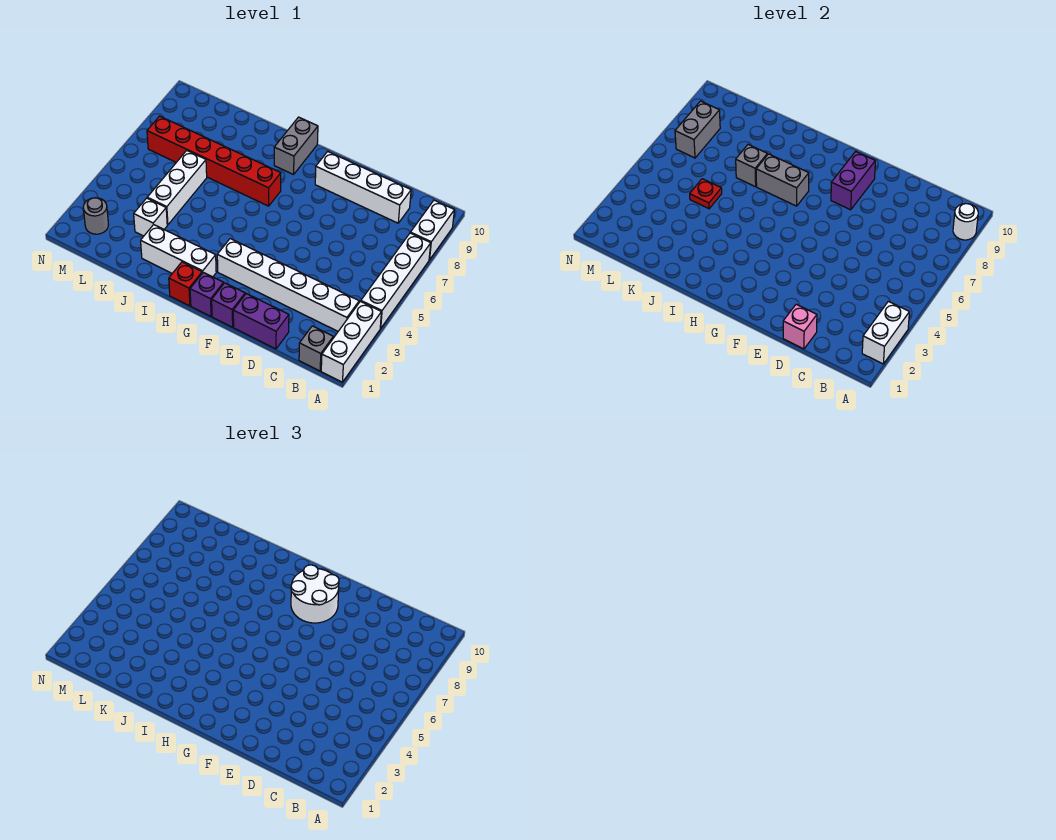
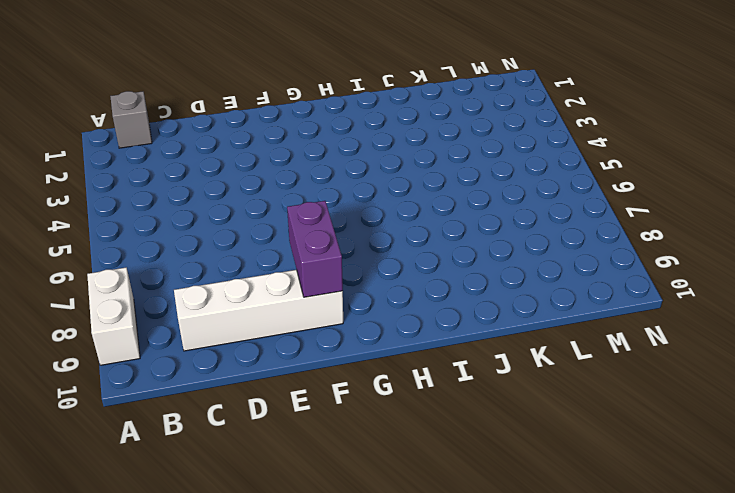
none -> white 1x3 brick [321,301,381,382]
none -> white 1x4 brick [361,233,431,328]
none -> white 1x6 brick [217,239,359,331]

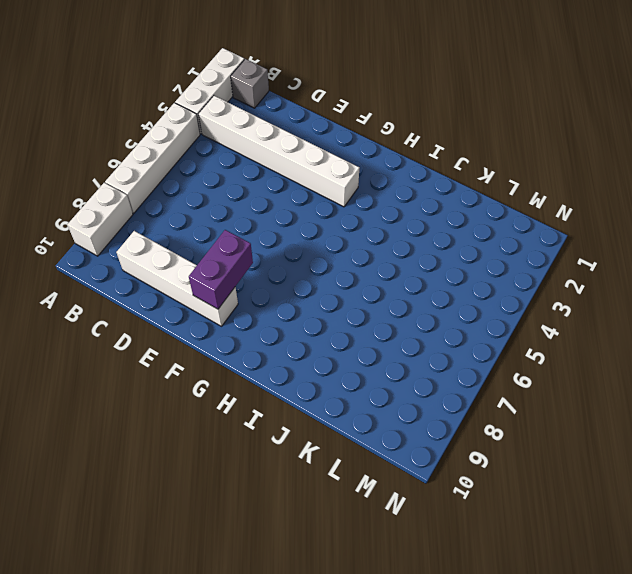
none -> purple 1x2 brick [233,294,289,349]
none -> purple 1x1 brick [212,283,245,327]
none -> purple 1x1 brick [190,272,224,316]

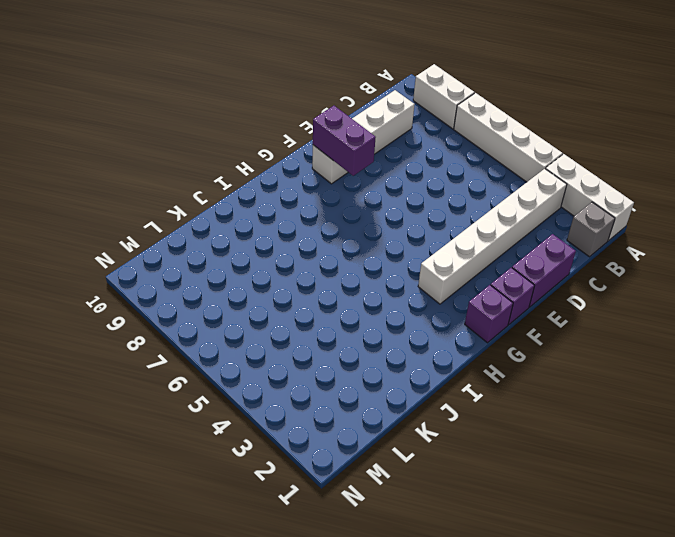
none -> red 1x1 brick [169,262,202,306]
none -> white 1x3 brick [141,225,216,277]
none -> red 1x6 brick [147,116,281,206]

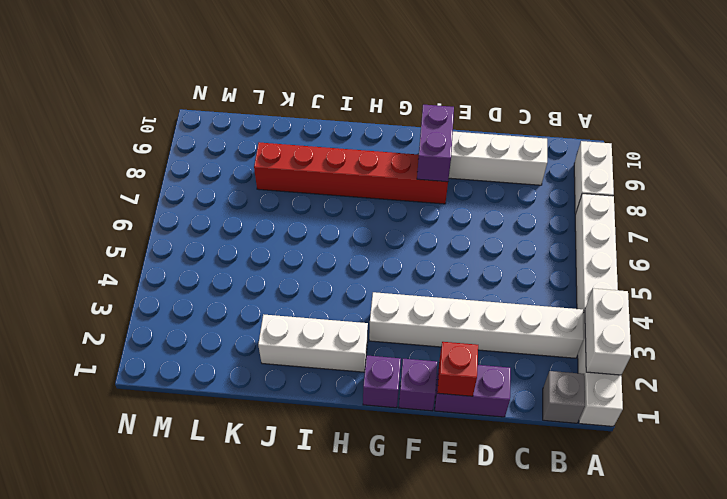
red 1x1 brick [437,342,478,396] -> red 1x1 brick moved to [169,262,202,306]
red 1x6 brick [254,142,448,204] -> red 1x6 brick moved to [147,116,281,206]
none -> grey 1x2 brick [274,117,318,174]
none -> white 1x1 brick [134,198,167,236]
none -> white 1x3 brick [147,151,207,225]

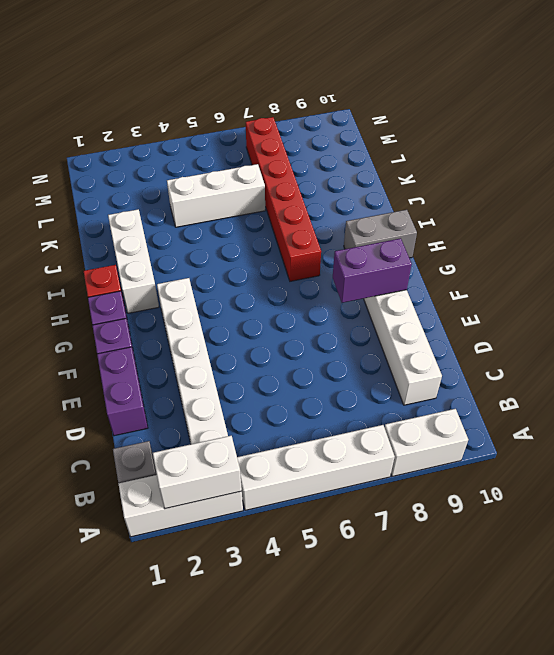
none -> white 1x1 brick [134,198,167,236]
none -> grey 1x1 round brick [83,198,109,234]
none -> white 1x1 round brick [953,204,978,240]

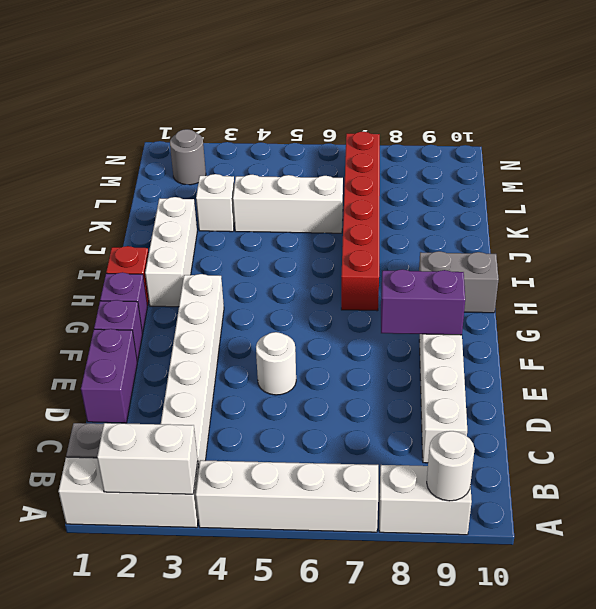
white 1x1 round brick [256,332,296,395] -> none
none -> pink 1x1 brick [783,304,817,349]
none -> grey 1x2 brick [756,154,809,206]
none -> grey 1x1 brick [736,145,767,187]

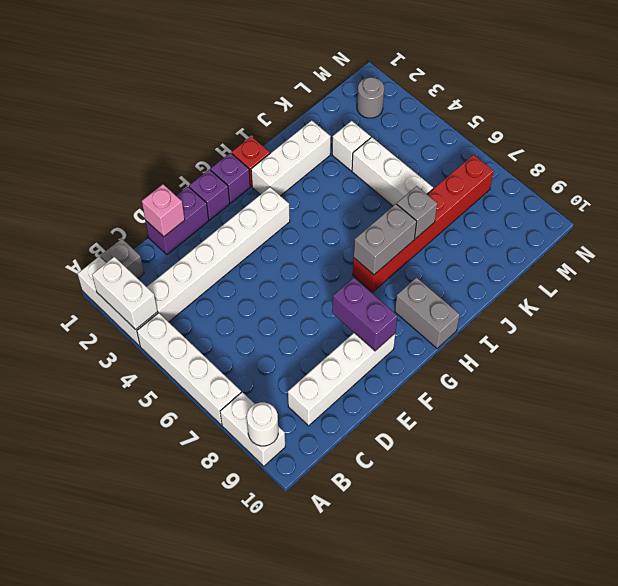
none -> red 1x1 plate [690,179,722,209]
none -> grey 1x2 brick [675,101,720,158]
none -> white 2x2 round brick [291,565,339,623]

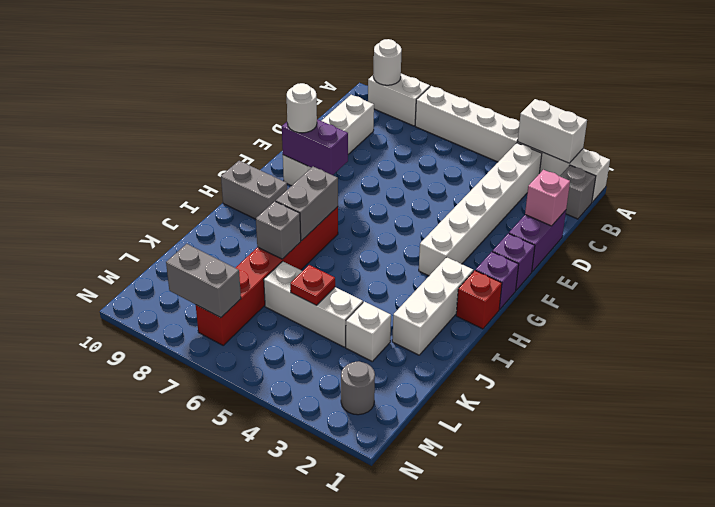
white 1x1 round brick [287,83,317,133] -> white 2x2 round brick [291,565,339,623]

